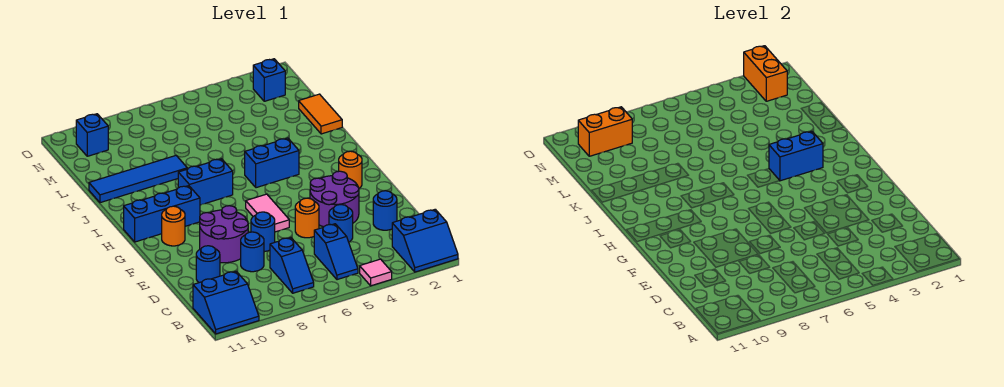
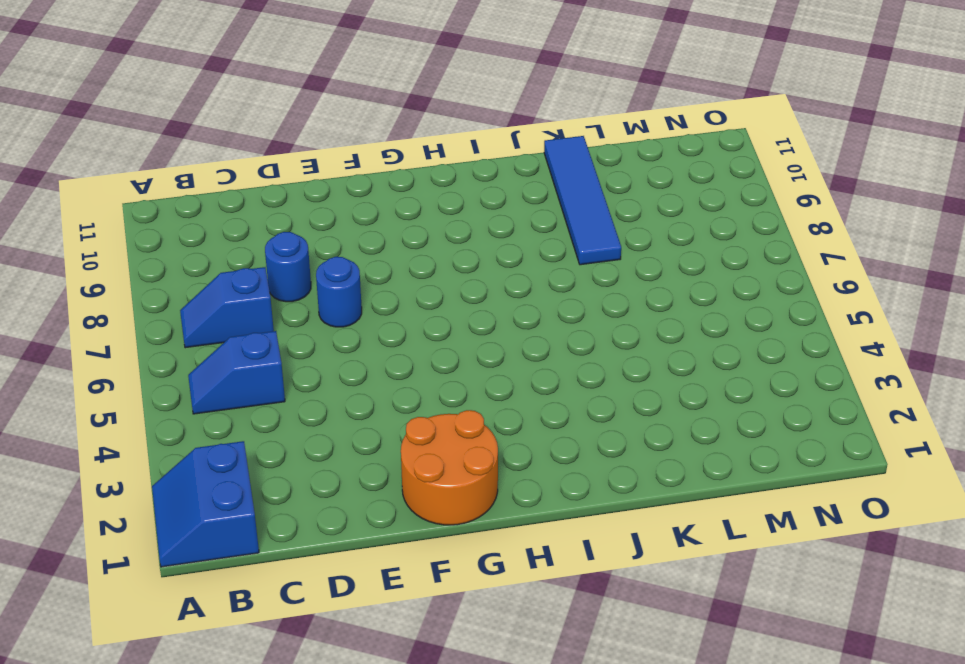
orange 2x2 round brick [401,410,498,525] -> orange 1x1 round brick [339,151,362,188]
none -> pink 1x1 tile [360,259,392,286]
none -> blue 2x2 slope [193,271,259,334]
none -> blue 1x1 round brick [373,191,397,230]

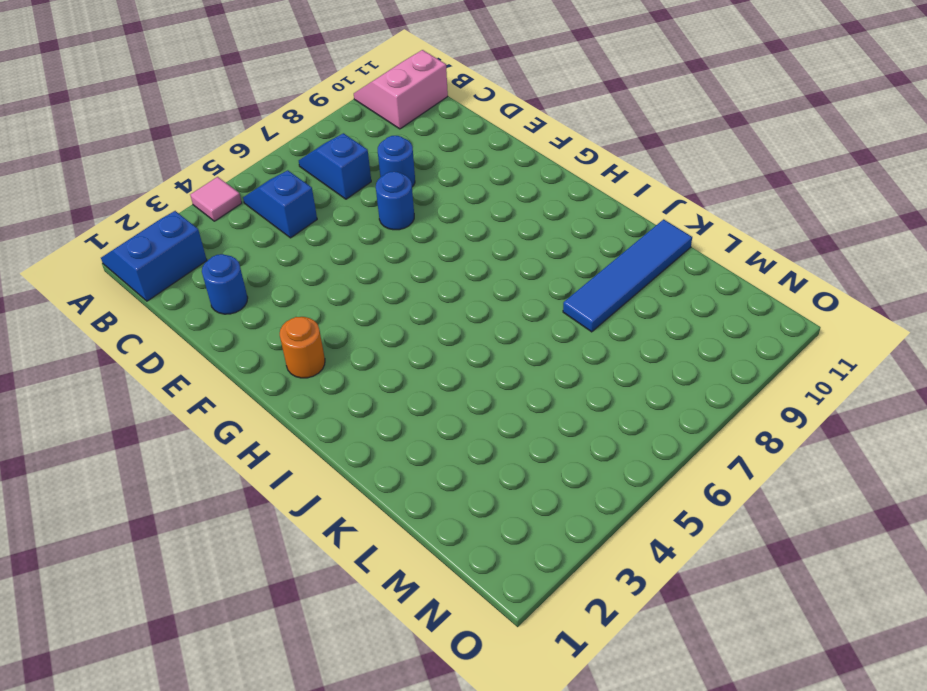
pink 2x2 slope [354,50,448,129] -> blue 2x2 slope [193,271,259,334]
none -> blue 1x1 round brick [329,205,353,242]
none -> blue 1x1 round brick [196,246,220,283]
none -> purple 2x2 round brick [310,171,359,227]

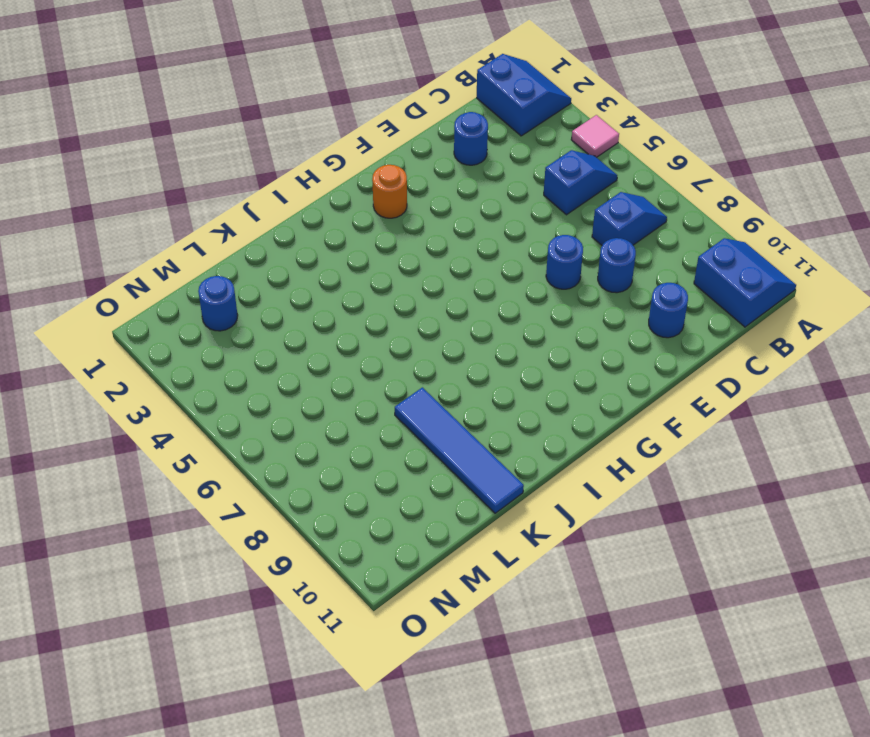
blue 1x1 round brick [198,276,238,331] -> blue 1x1 round brick moved to [329,205,353,242]
none -> purple 2x2 round brick [310,171,359,227]
none -> orange 1x1 round brick [295,198,319,238]
none -> purple 2x2 round brick [200,206,248,263]

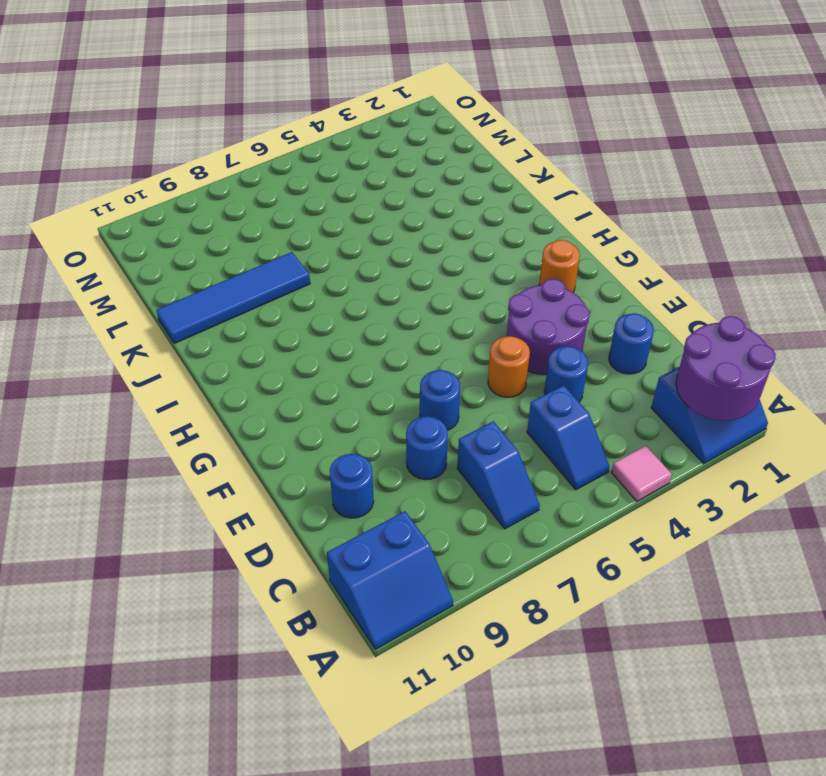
purple 2x2 round brick [676,316,776,421] -> purple 2x2 round brick moved to [200,206,248,263]
none -> pink 1x2 tile [246,194,289,232]
none -> orange 1x1 round brick [162,206,185,246]
none -> blue 1x3 brick [124,186,200,242]

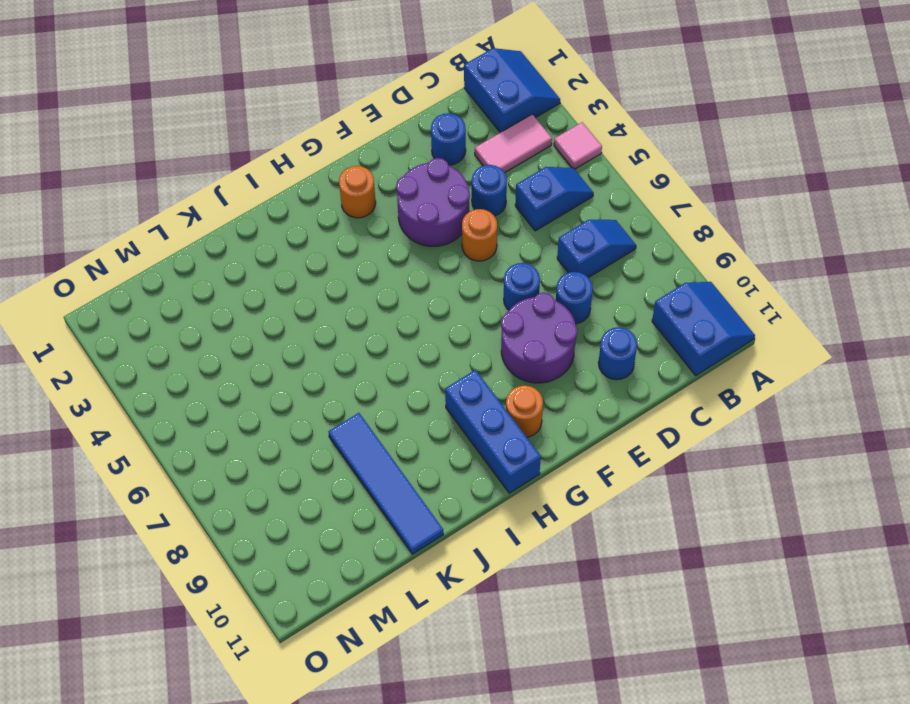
pink 1x2 tile [475,114,552,173] -> pink 1x2 tile moved to [246,194,289,232]
none -> blue 1x2 brick [245,138,299,188]
none -> blue 1x2 brick [178,159,233,205]
none -> orange 1x2 tile [299,94,342,134]

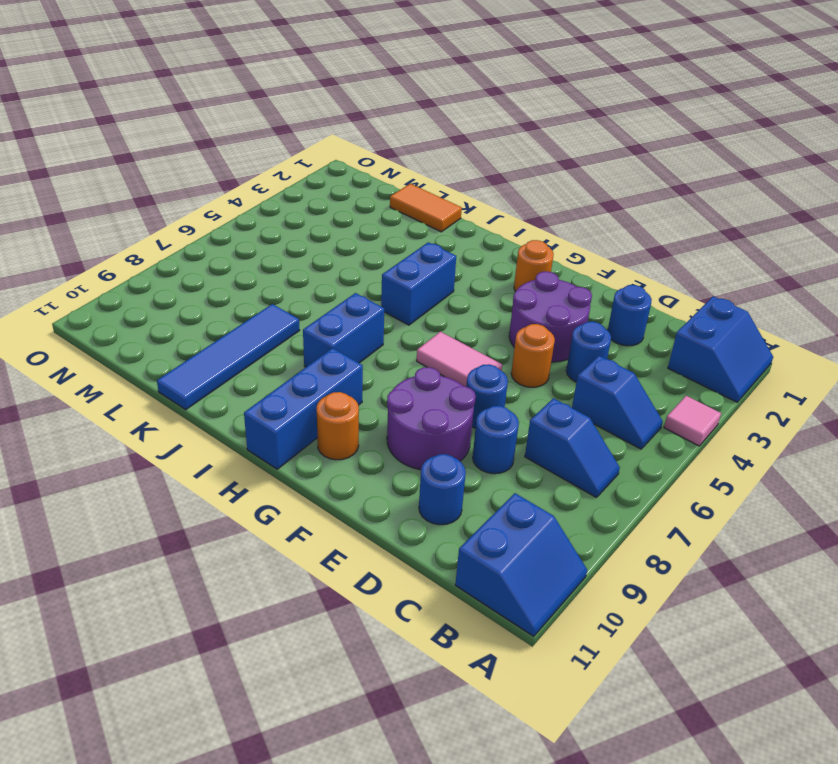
none -> blue 1x1 brick [253,59,285,101]
none -> blue 1x1 brick [76,114,108,156]
none -> blue 1x2 brick [769,131,823,181]

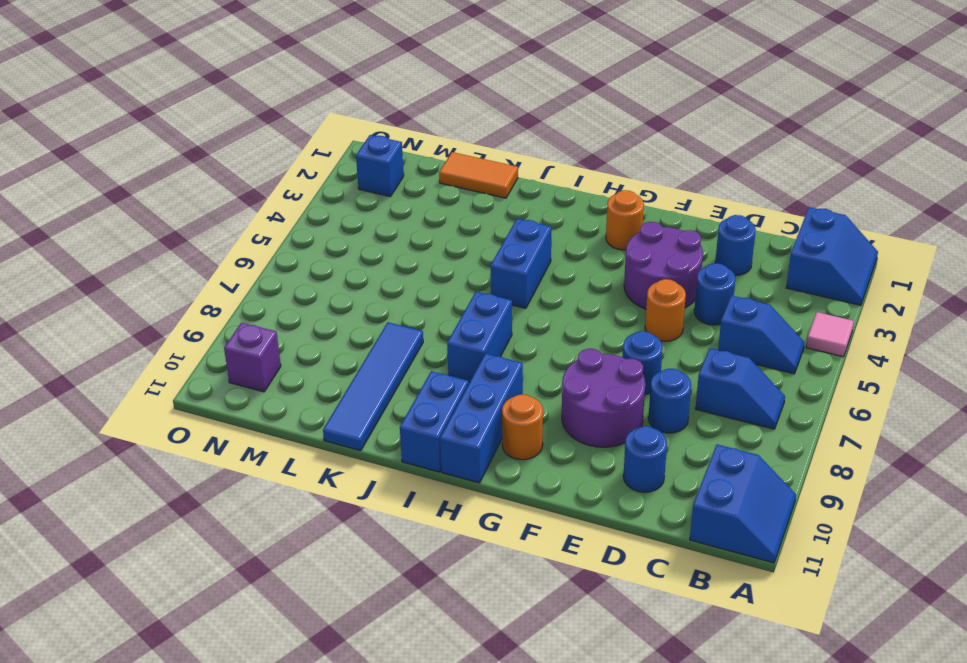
blue 1x2 brick [400,371,469,472] -> blue 1x2 brick moved to [769,131,823,181]
purple 1x1 brick [224,323,281,392] -> blue 1x1 brick [76,114,108,156]
none -> pink 1x2 tile [246,194,289,232]
none -> orange 1x2 brick [744,46,787,101]
none -> orange 1x2 brick [578,107,632,156]

